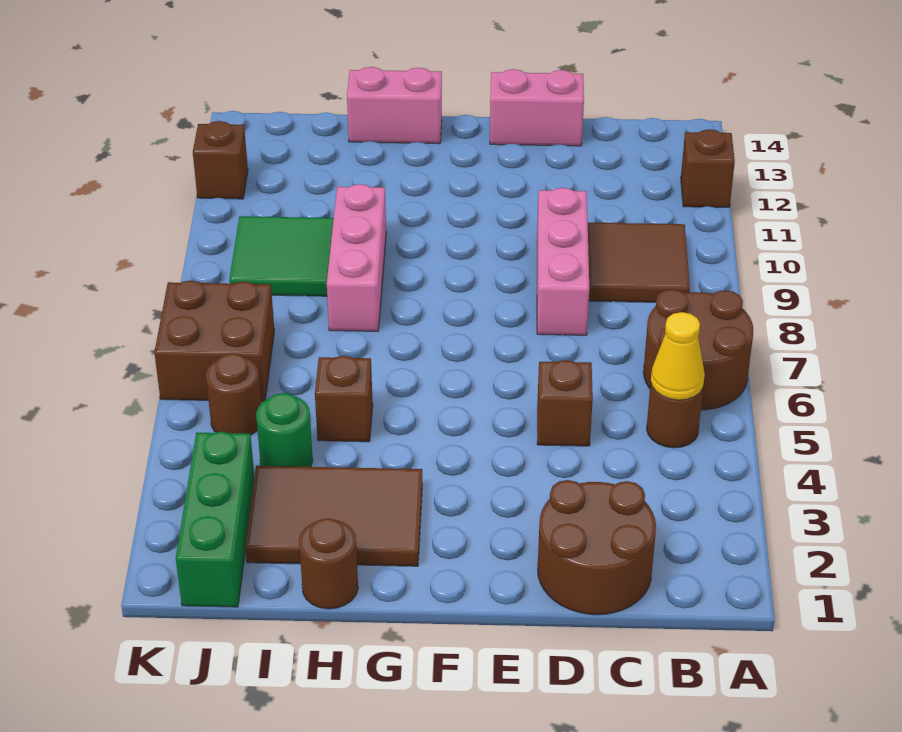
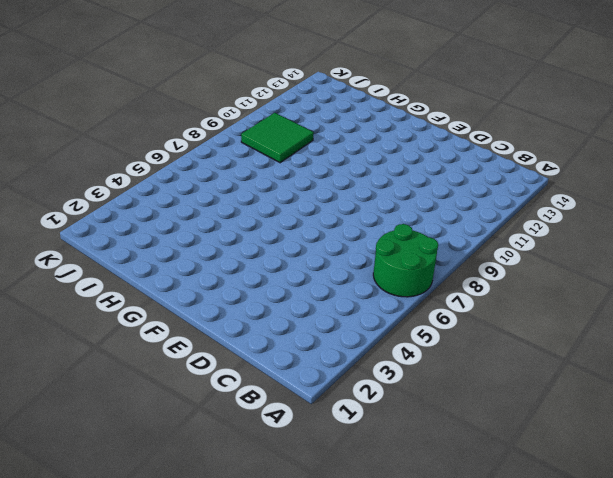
green 2x2 round brick [373,224,438,297] -> brown 2x2 round brick [643,289,753,410]
none -> brown 1x1 brick [681,129,735,207]
none -> brown 1x1 round brick [647,383,703,448]
none -> brown 2x2 tile [588,223,690,302]

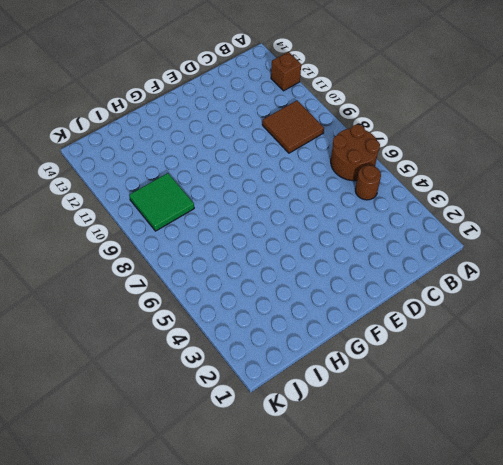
none -> brown 2x2 round brick [538,480,656,615]
none -> brown 1x1 brick [537,360,593,446]
none -> pink 1x3 brick [537,188,589,335]

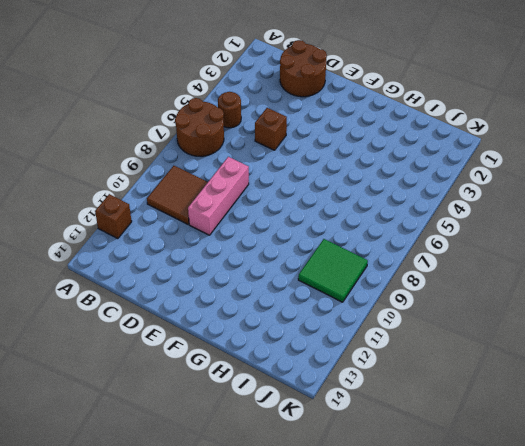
none -> pink 1x2 brick [490,69,584,146]
none -> brown 2x3 tile [245,466,422,566]
none -> pink 1x2 brick [347,67,442,144]

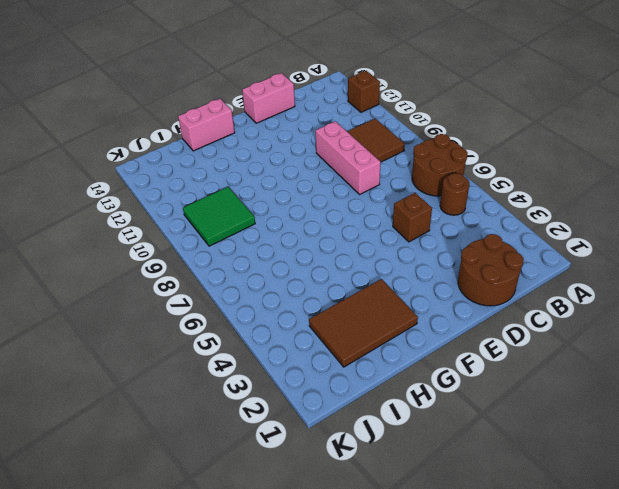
none -> brown 1x1 round brick [299,518,358,609]
none -> brown 1x1 brick [315,356,373,442]
none -> pink 1x3 brick [327,184,386,331]

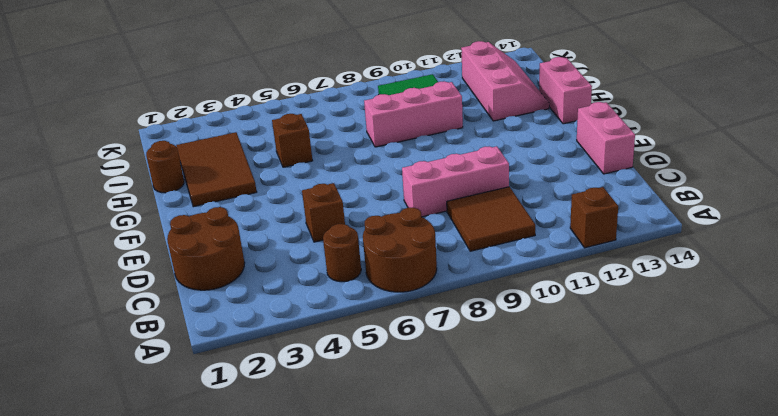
pink 2x3 slope [461,41,549,121] -> none
none -> green 1x1 round brick [256,393,313,467]
none -> green 1x3 brick [176,432,254,607]
none -> brown 1x1 round brick [206,354,261,435]

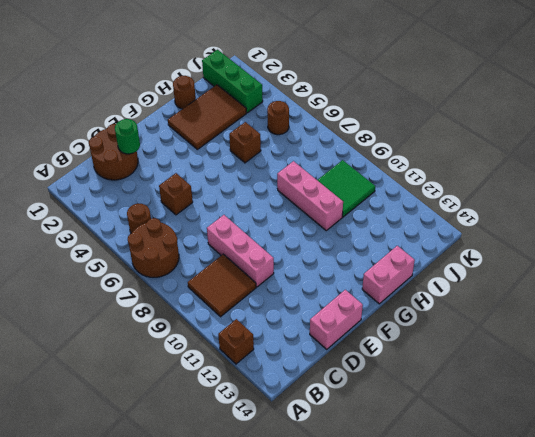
green 1x1 round brick [115,119,140,154] -> green 1x1 round brick moved to [256,393,313,467]
none -> brown 2x2 brick [154,280,274,401]
none -> brown 1x1 brick [193,121,248,199]
none -> yellow 1x1 cone [651,312,705,400]

